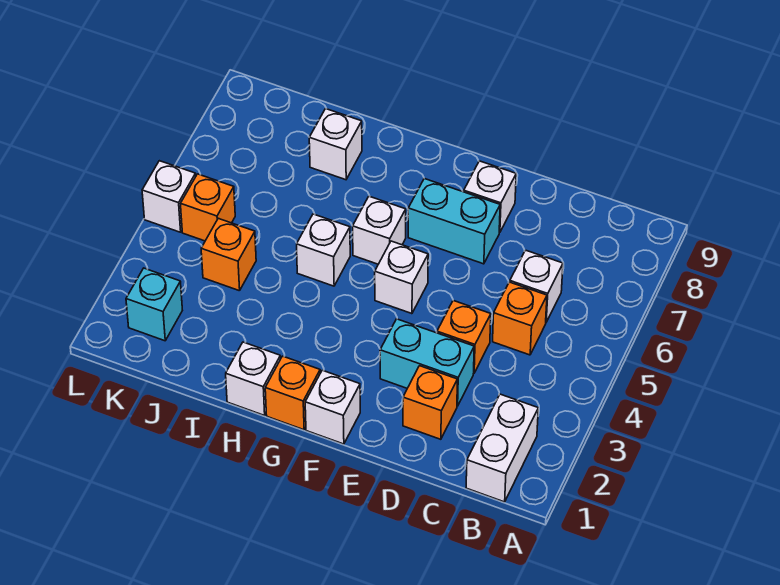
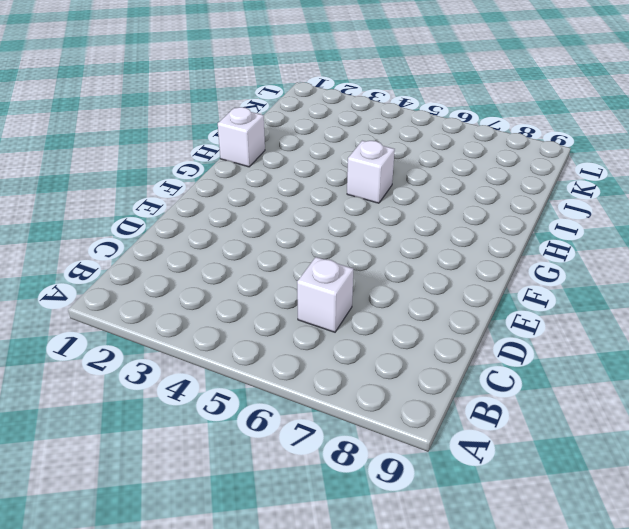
none -> white 1x2 brick [466,394,538,502]
none -> orange 1x1 brick [493,282,547,355]
none -> orange 1x1 brick [403,366,458,439]

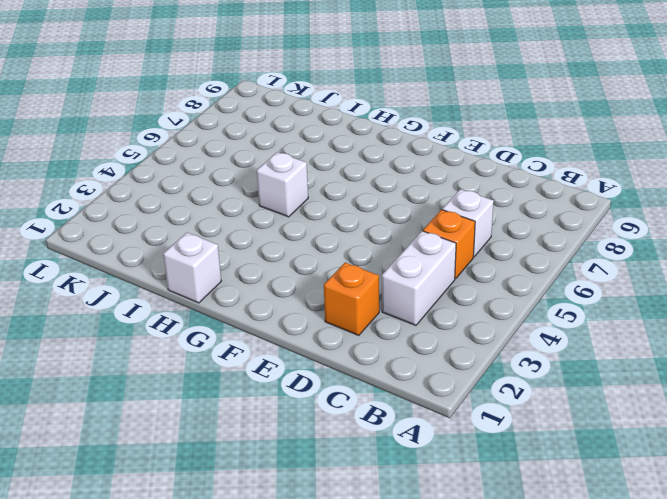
white 1x2 brick [382,231,456,325] -> white 1x2 brick moved to [466,394,538,502]
none -> cyan 1x2 brick [380,319,474,406]
none -> orange 1x1 brick [437,301,491,373]
none -> cyan 1x2 brick [408,179,500,264]

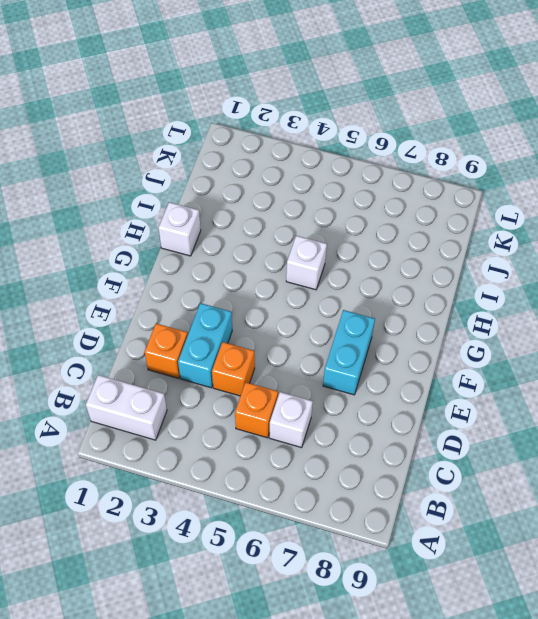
none -> white 1x1 brick [464,161,516,233]
none -> white 1x1 brick [305,370,360,444]
none -> white 1x1 brick [375,241,428,314]

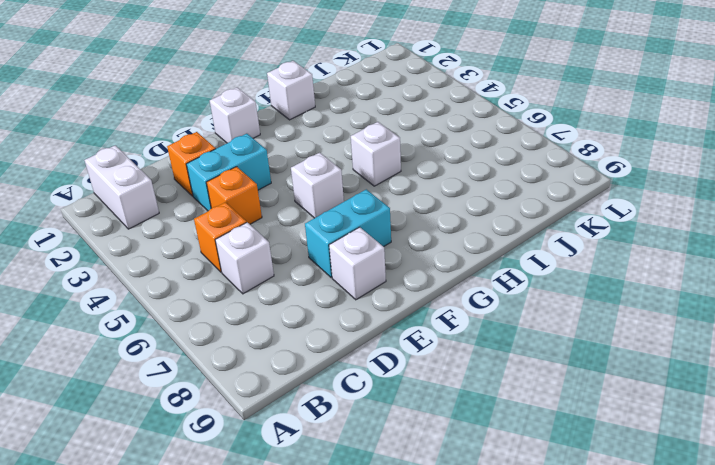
none -> orange 1x1 brick [265,356,320,430]
none -> white 1x1 brick [353,196,406,264]
none -> white 1x1 brick [309,109,362,180]

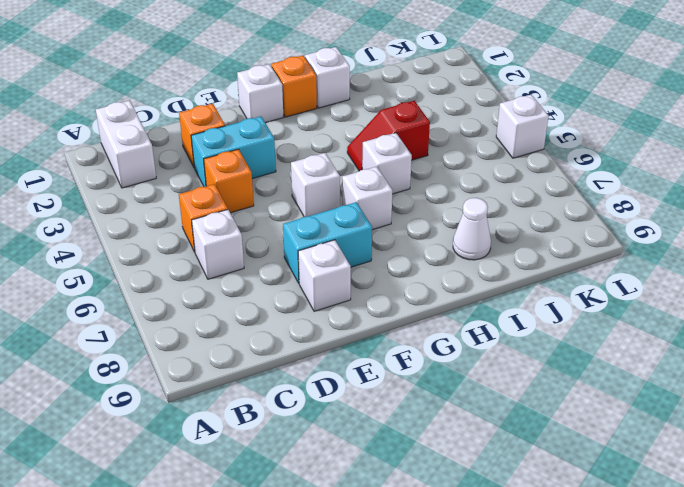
red 1x2 slope [347,101,430,171] -> none
white 1x1 cone [453,198,491,260] -> white 1x1 brick [309,109,362,180]
none -> orange 1x1 brick [201,218,256,291]
none -> cyan 1x1 brick [126,268,182,341]
none -> orange 1x1 brick [181,174,235,241]

